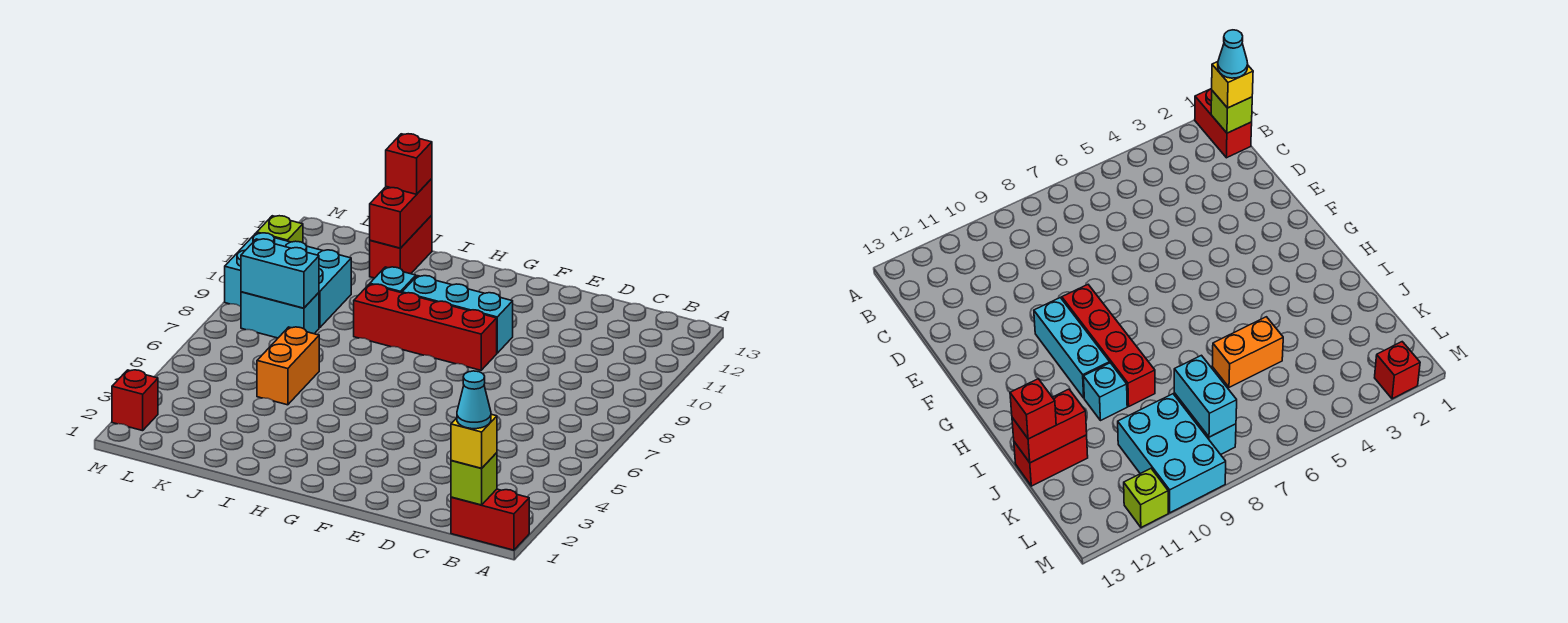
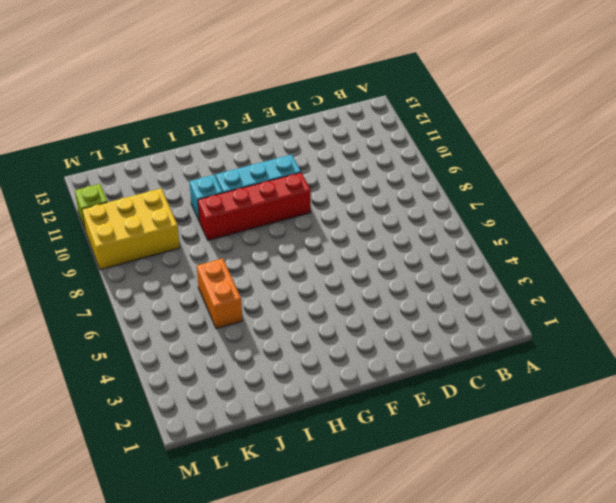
yellow 2x3 brick [82,189,180,270] -> cyan 2x3 brick [225,233,351,328]
none -> red 1x2 brick [451,489,529,550]
none -> red 1x2 brick [370,215,432,278]
none -> cyan 1x2 brick [241,292,319,338]

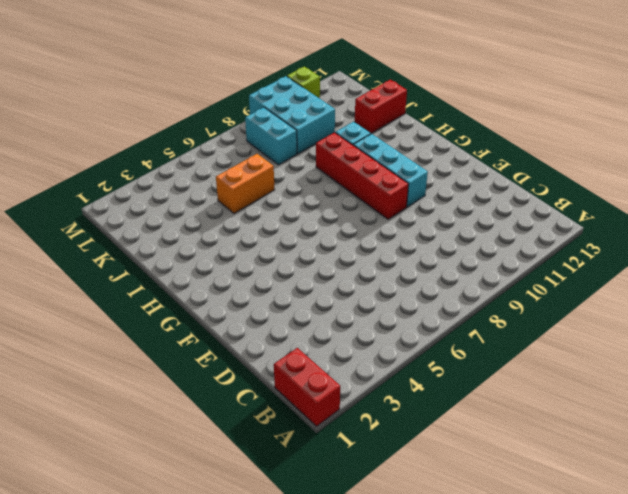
none -> red 1x1 brick [112,370,158,431]
none -> lime 1x1 brick [451,453,497,505]
none -> red 1x2 brick [370,179,432,248]

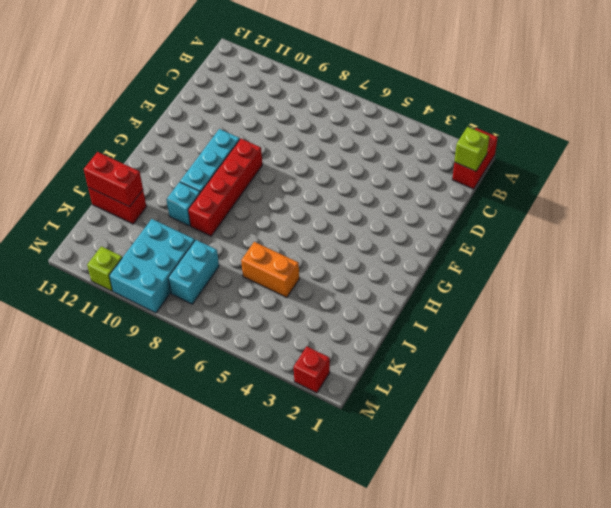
none -> cyan 1x2 brick [241,239,319,308]
none -> yellow 1x1 brick [451,414,497,468]
none -> red 1x1 brick [386,134,432,194]

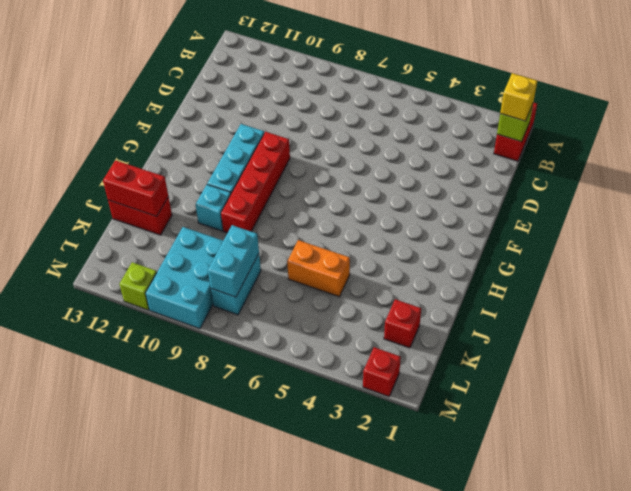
red 1x1 brick [384,299,421,348] -> red 1x1 brick moved to [386,134,432,194]
none -> cyan 1x1 cone [457,371,491,429]

